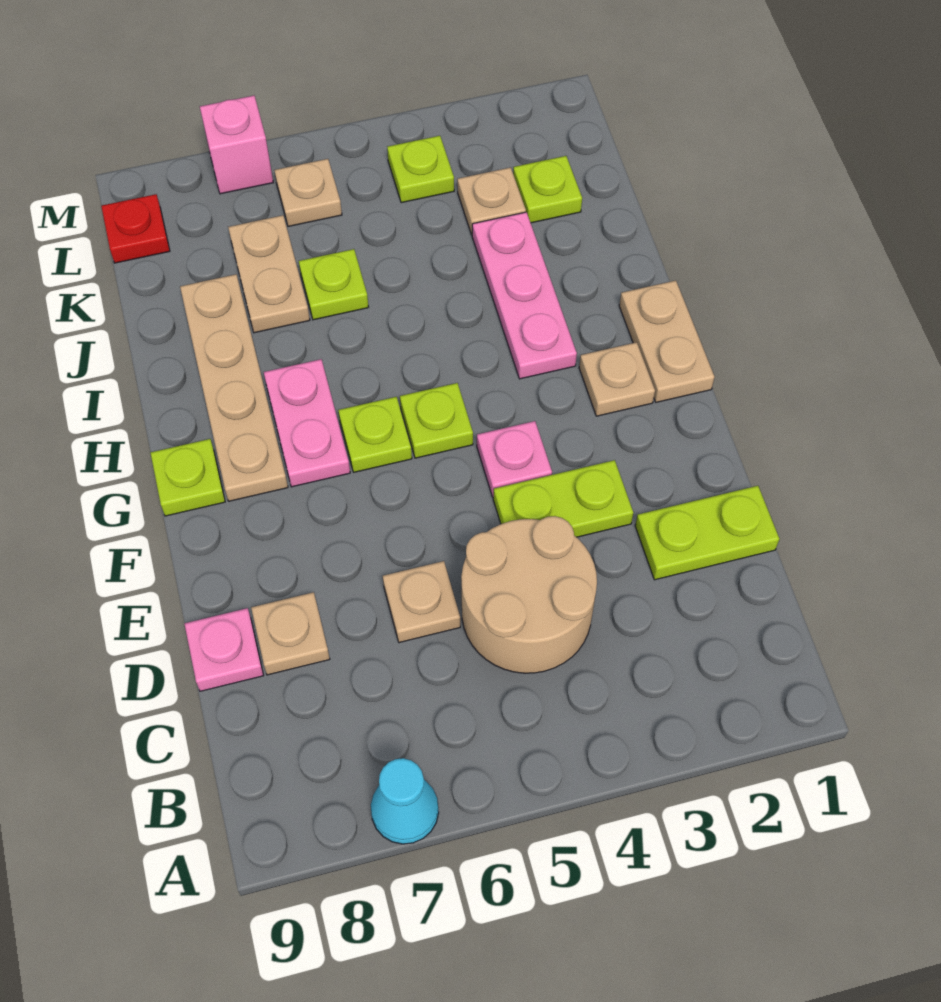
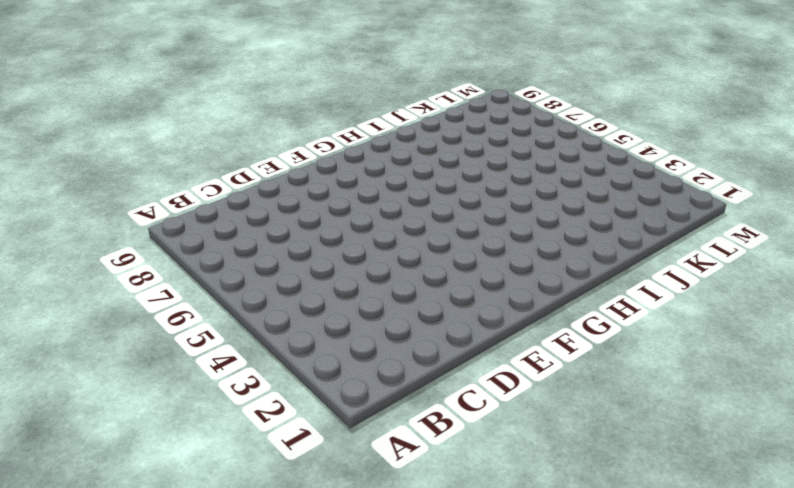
none -> cyan 1x1 cone [371,758,439,844]
none -> tan 2x2 round brick [461,516,597,673]
none -> lime 1x2 plate [635,486,779,580]

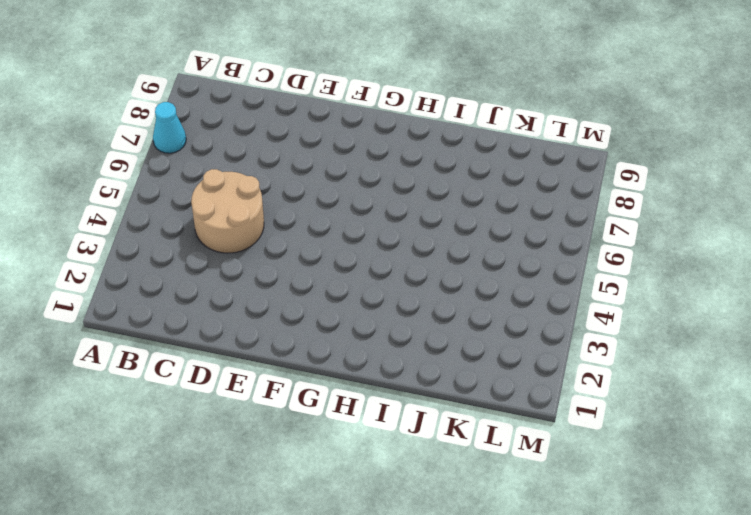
none -> lime 1x2 plate [635,486,779,580]
none -> tan 1x1 plate [383,561,460,643]
none -> tan 1x1 plate [251,592,330,675]

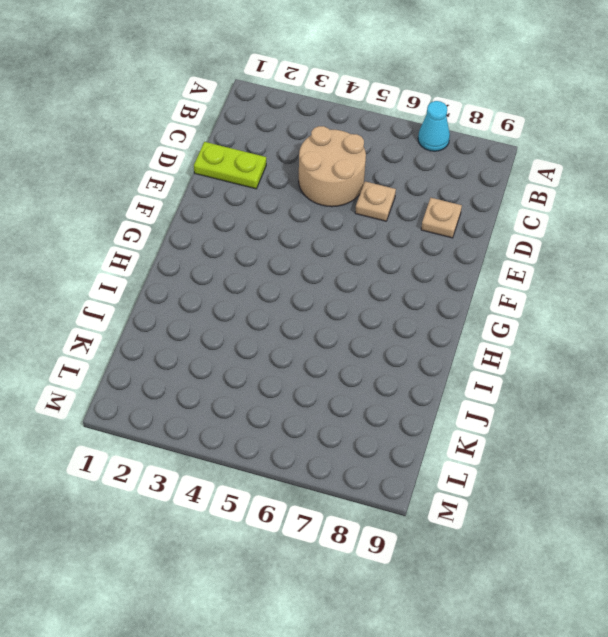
none -> pink 1x1 plate [184,608,264,691]
none -> lime 1x2 plate [493,460,633,537]
none -> pink 1x1 plate [477,421,552,497]

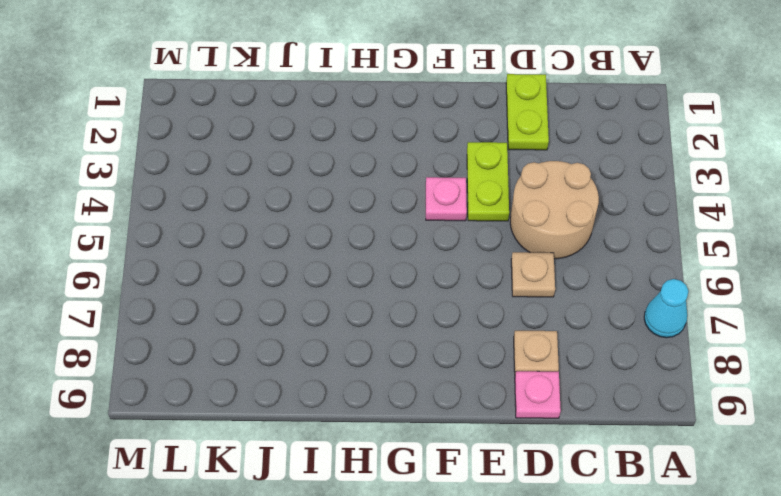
none -> tan 1x2 plate [619,280,715,402]
none -> tan 1x1 plate [579,342,655,416]
none -> lime 1x1 plate [400,383,473,458]

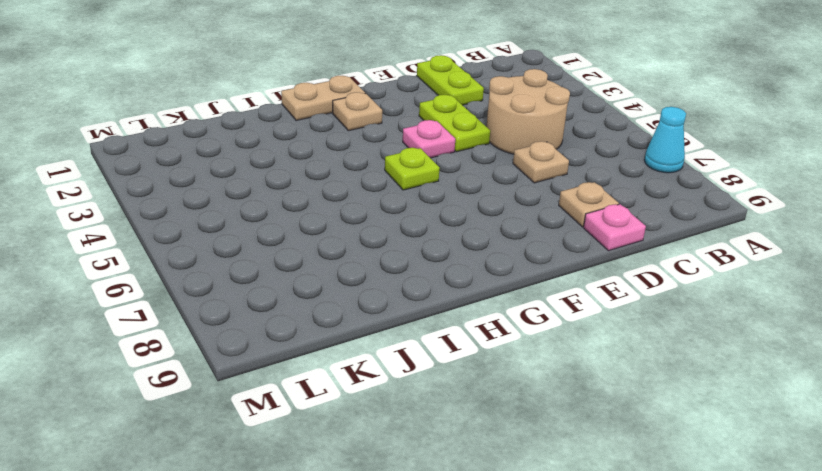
none -> lime 1x1 plate [338,397,412,472]
none -> pink 1x2 plate [264,359,350,487]
none -> tan 1x4 plate [180,274,288,501]

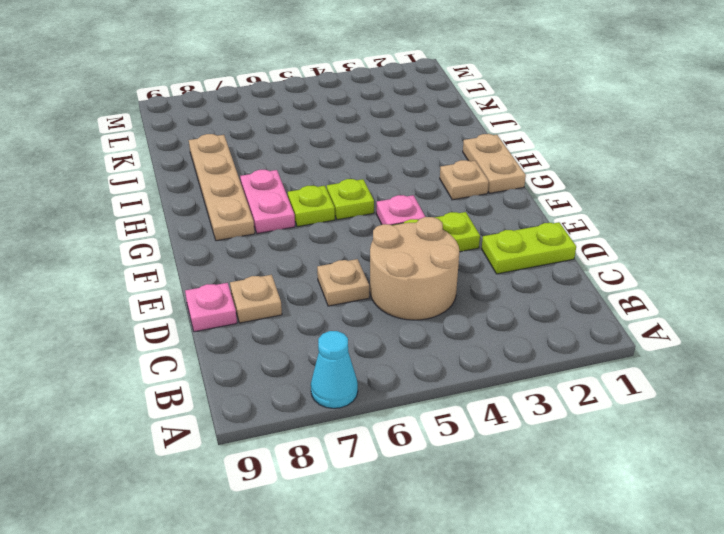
none -> lime 1x1 plate [150,439,225,516]
none -> pink 1x3 plate [472,212,577,379]
none -> lime 1x1 plate [299,249,368,320]

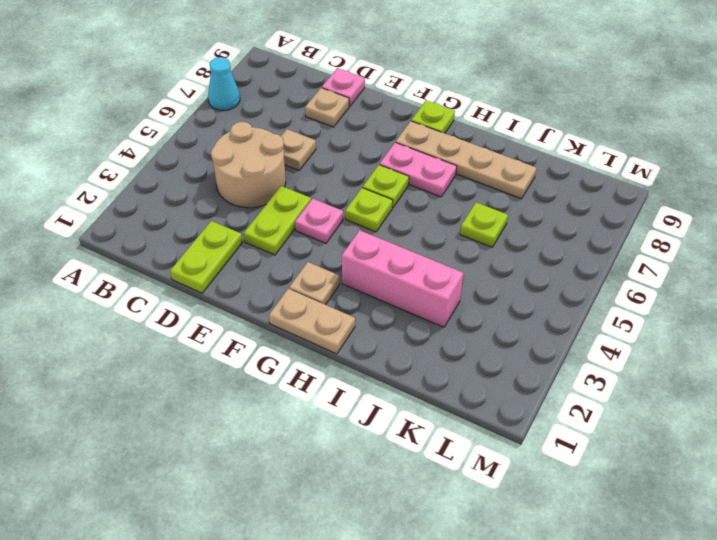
pink 1x3 brick [342,230,463,327] -> pink 1x3 plate [472,212,577,379]
none -> tan 1x2 plate [228,215,310,333]
none -> lime 1x1 plate [513,156,582,223]
none -> tan 1x1 plate [457,167,526,235]

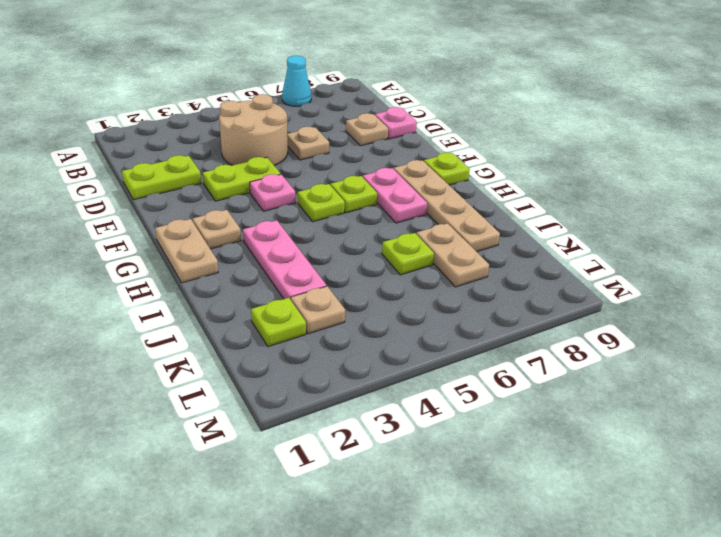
none -> lime 1x1 plate [387,136,454,203]
none -> tan 1x1 plate [274,159,342,226]
none -> red 1x1 plate [101,194,170,263]

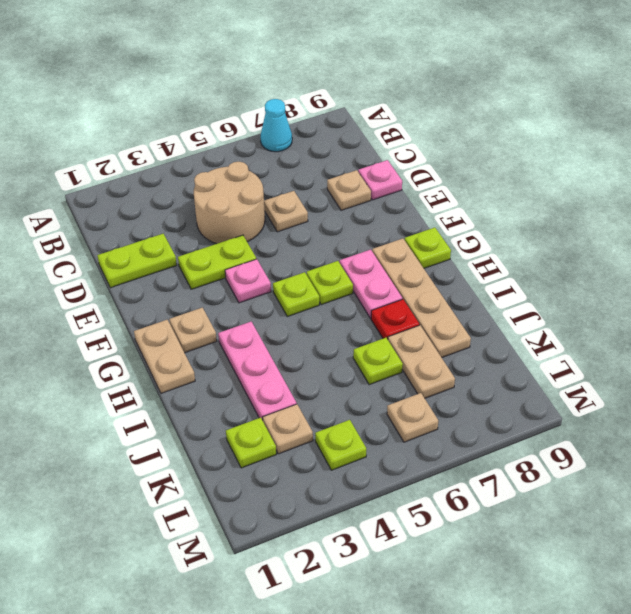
red 1x1 plate [371,299,419,339] -> red 1x1 plate moved to [101,194,170,263]
none -> pink 1x1 brick [200,96,273,194]

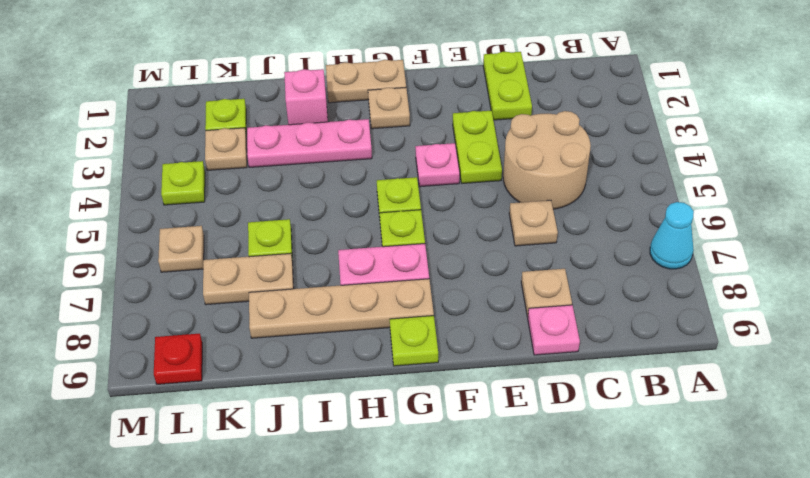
pink 1x1 brick [284,69,328,125] -> pink 1x1 brick moved to [200,96,273,194]

